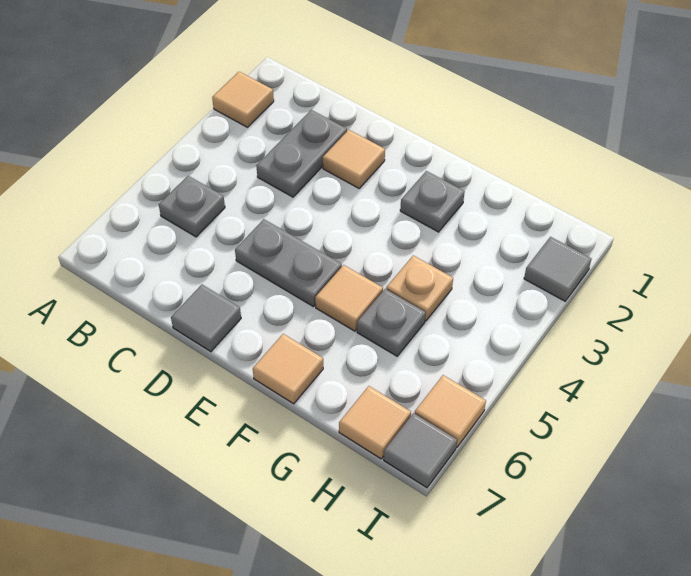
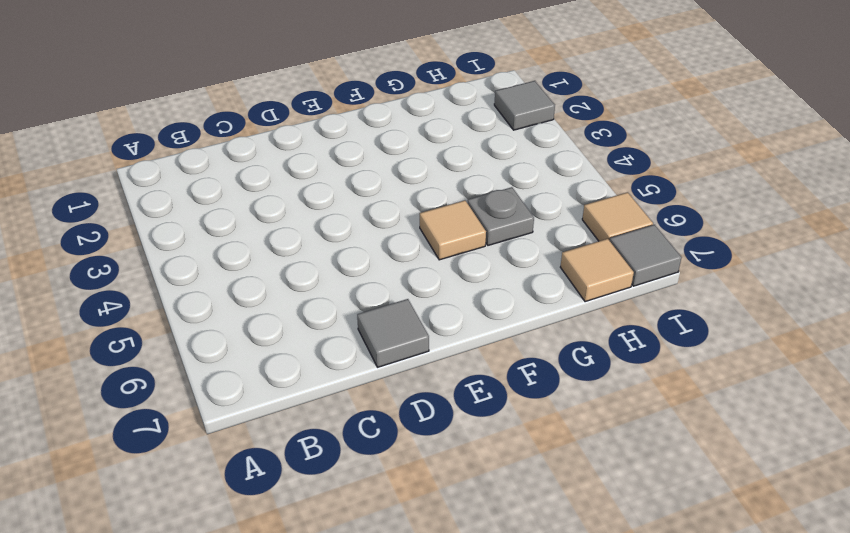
none -> tan 1x1 tile [212,72,274,127]
none -> grey 1x1 plate [159,176,225,237]
none -> grey 1x2 plate [256,110,347,197]

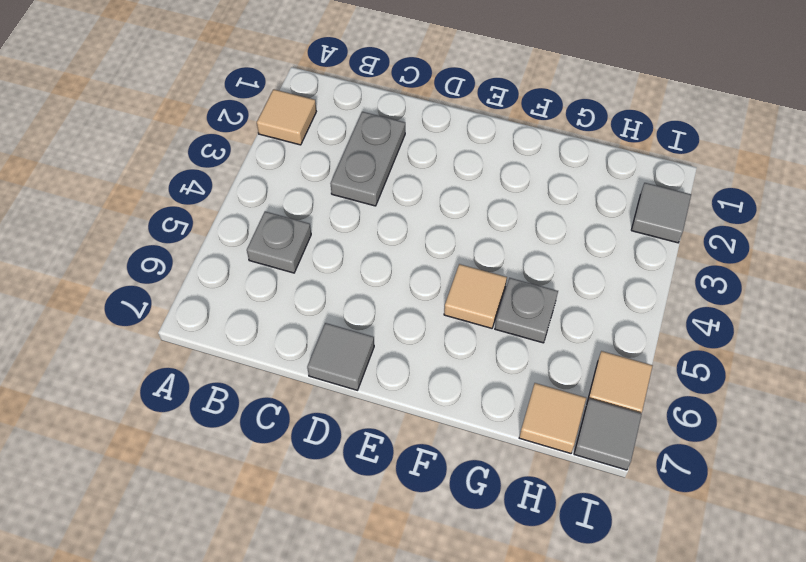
none -> tan 1x1 tile [323,130,385,188]
none -> grey 1x2 plate [235,219,342,307]
none -> grey 1x1 plate [400,171,465,232]

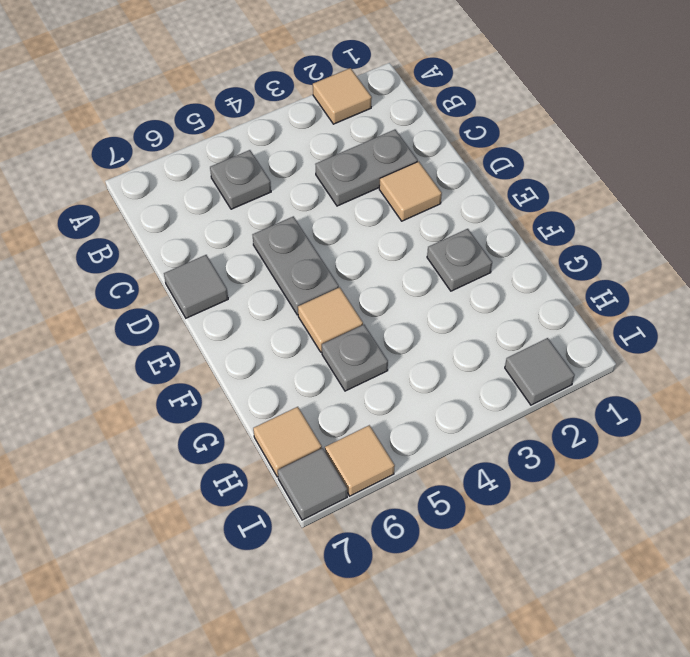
none -> tan 1x1 tile [253,334,323,404]
none -> tan 1x1 plate [386,256,453,321]

